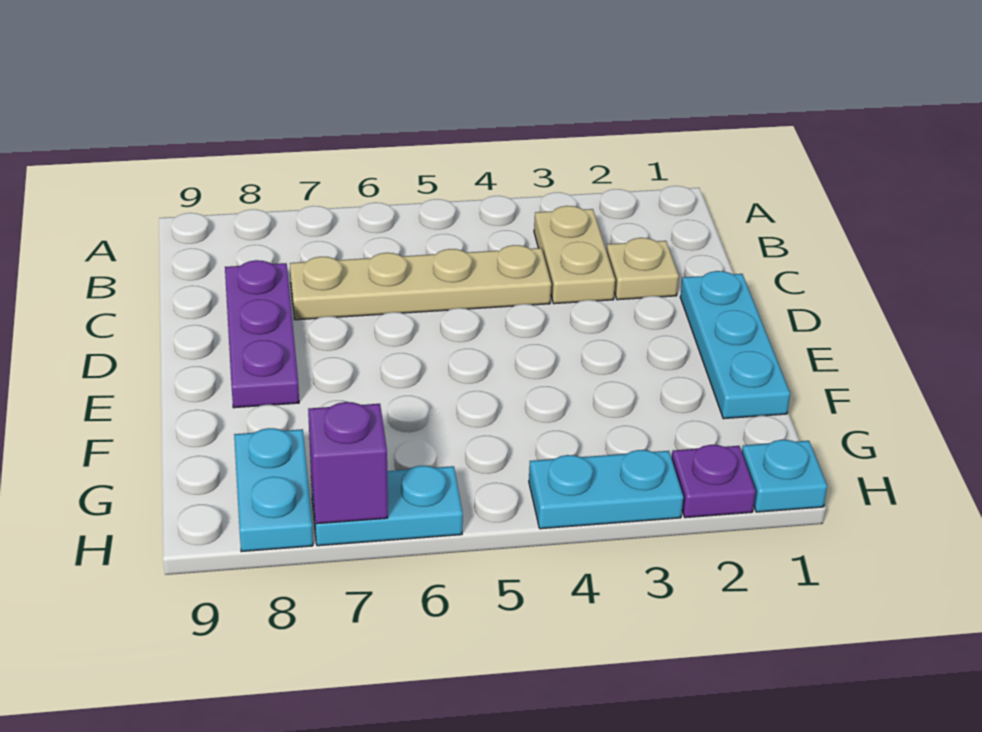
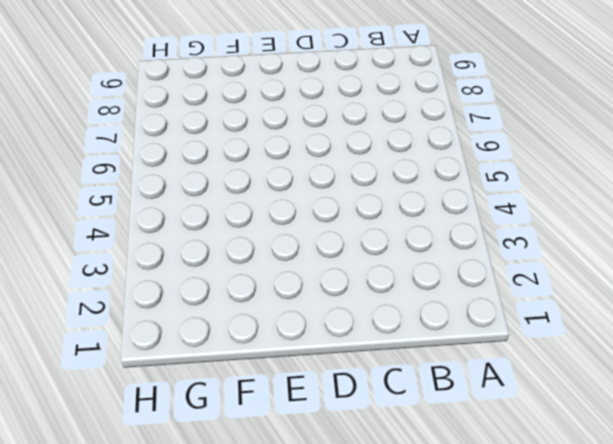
none -> tan 1x2 plate [534,206,615,304]
none -> tan 1x1 plate [607,238,679,300]

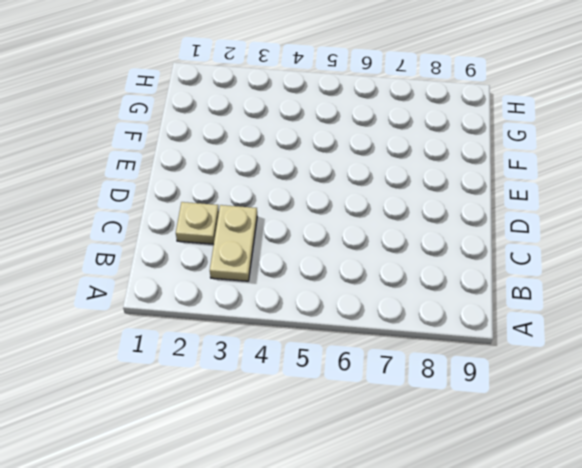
none -> tan 1x4 plate [290,245,551,320]
none -> purple 1x3 plate [225,260,299,408]

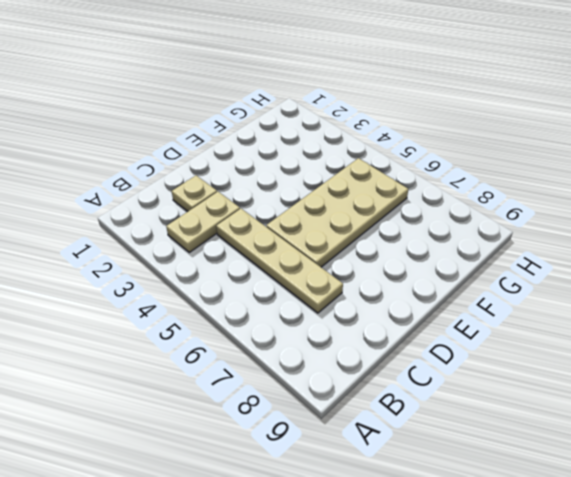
tan 2x4 plate [266,158,408,267] -> none
none -> purple 1x3 plate [225,260,299,408]
none -> cyan 1x3 plate [680,271,790,419]

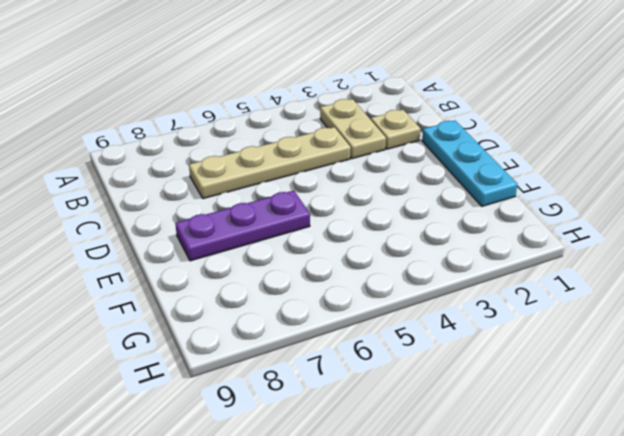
purple 1x3 plate [175,190,310,261] -> purple 1x3 plate turned to [225,260,299,408]
none -> cyan 1x2 plate [234,428,313,552]
none -> cyan 1x1 plate [742,440,827,512]

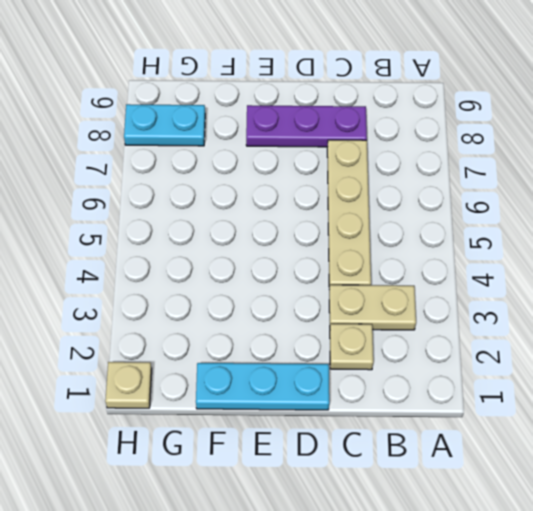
tan 1x1 plate [105,362,152,408] -> cyan 1x1 plate [742,440,827,512]
none -> purple 1x1 plate [672,445,756,518]
none -> cyan 1x2 plate [529,450,683,529]

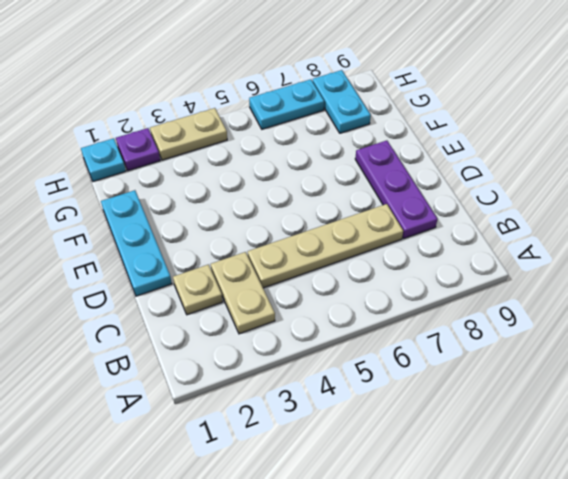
tan 1x2 plate [150,108,227,160] -> cyan 1x2 plate [529,450,683,529]
none -> purple 1x1 brick [308,402,388,524]

